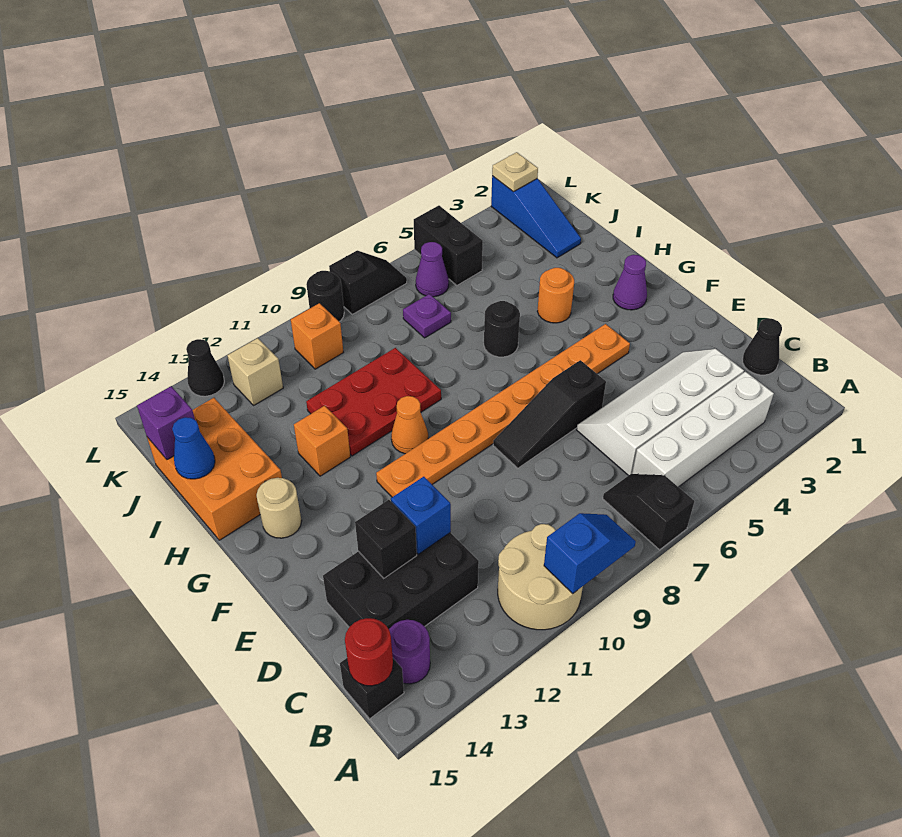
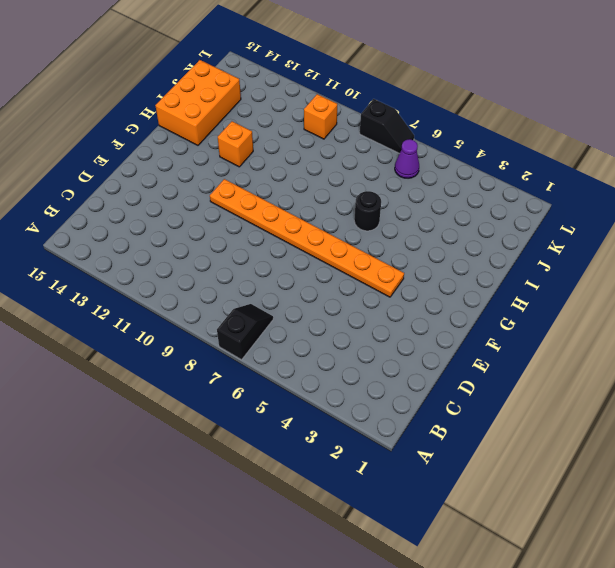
none -> tan 2x2 round brick [498,524,583,630]
none -> white 1x4 brick [632,371,774,487]
none -> purple 1x1 round brick [389,620,430,684]
none -> black 1x1 brick [340,658,404,719]

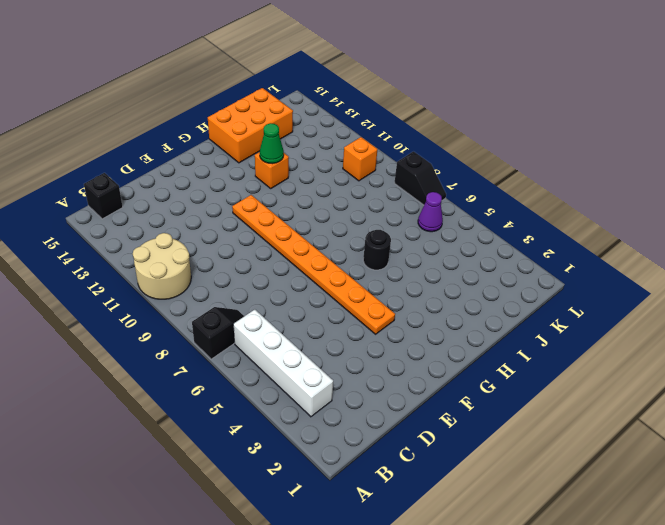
green 1x1 cone [260,123,284,164] -> none
none -> purple 1x1 round brick [389,620,430,684]
none -> black 1x1 cone [743,319,782,375]
none -> white 2x4 slope [577,349,744,476]
none -> black 2x3 brick [323,533,479,629]

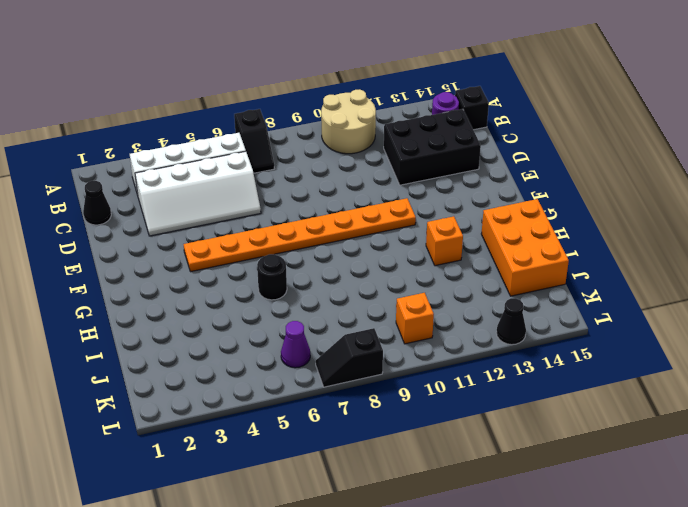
none -> black 1x3 slope [493,360,606,468]
none -> purple 1x1 cone [613,255,647,310]
none -> orange 1x1 cone [391,396,428,454]
none -> tan 1x1 round brick [257,478,302,538]

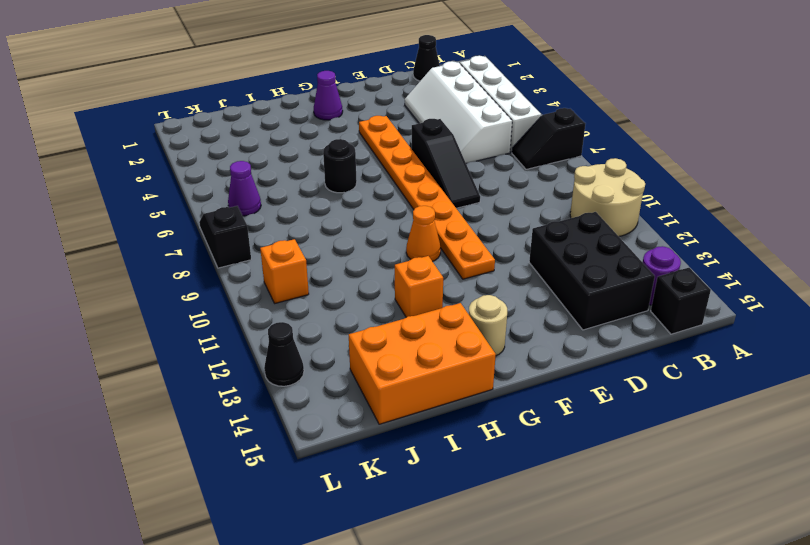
none -> orange 1x1 round brick [537,268,574,323]
none -> red 2x3 plate [306,348,441,456]
none -> blue 1x3 slope [491,176,581,258]
none -> purple 1x1 plate [403,294,451,338]

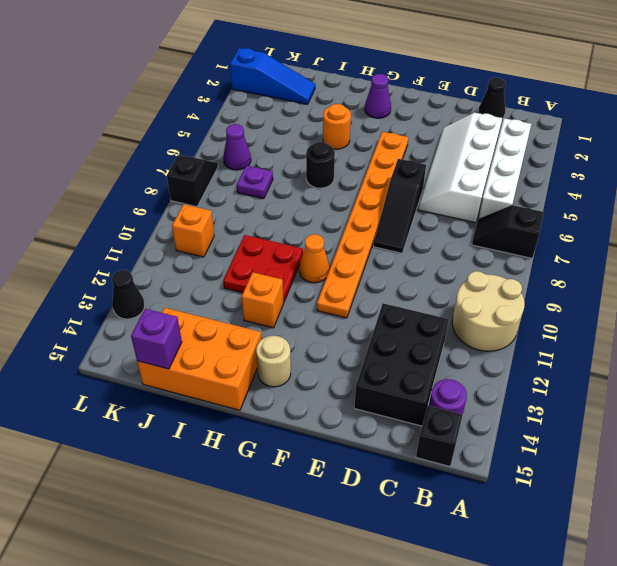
red 2x2 plate [223,235,303,303] -> red 2x3 plate [306,348,441,456]
none -> black 1x2 brick [414,206,483,285]
none -> tan 1x1 brick [227,338,283,405]
none -> black 1x1 round brick [306,271,344,322]
none -> blue 1x2 slope [544,513,636,593]

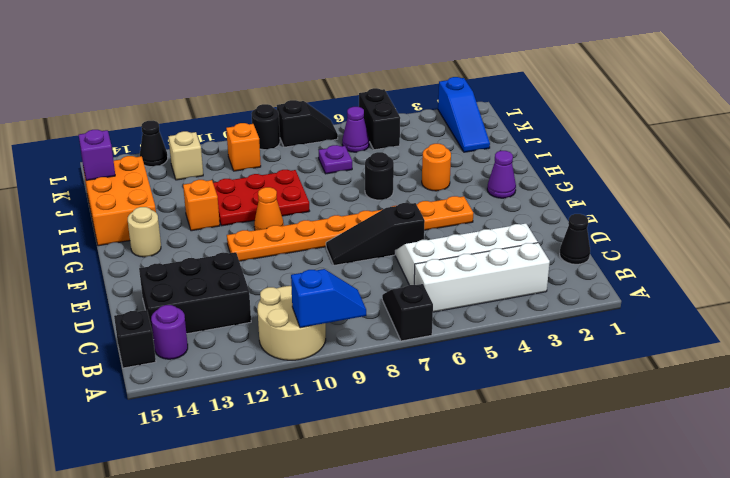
none -> red 1x1 round brick [345,618,393,686]
none -> blue 1x1 brick [391,477,451,554]
none -> black 1x1 brick [355,500,417,578]
none -> blue 1x1 cone [172,417,215,479]

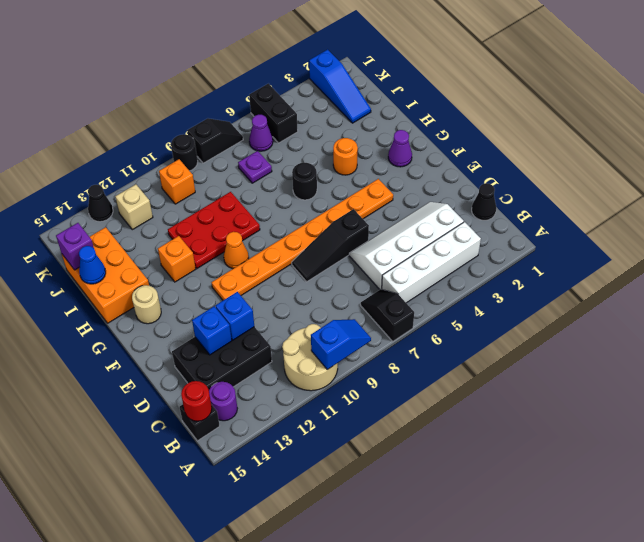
blue 1x1 brick [192,306,232,355] -> black 1x1 brick [355,500,417,578]
none -> tan 1x1 plate [492,152,538,192]

